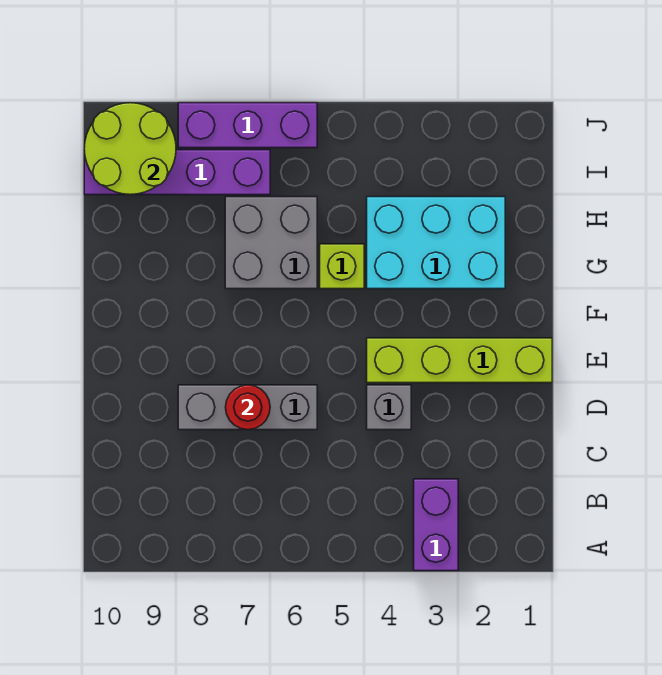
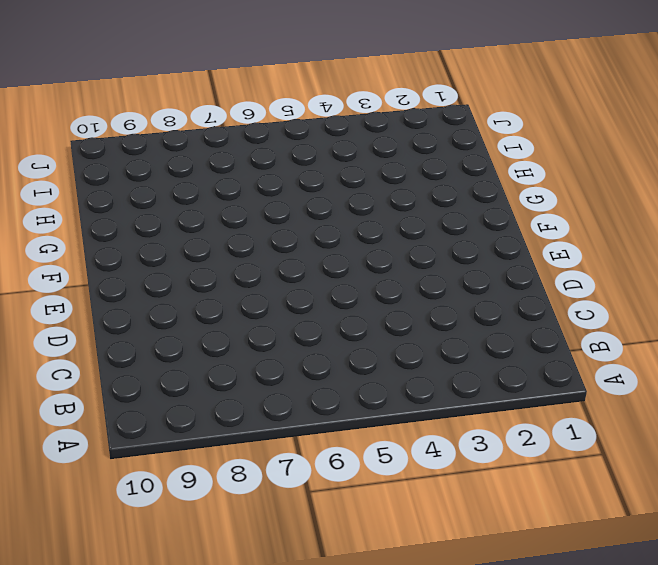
none -> purple 1x2 brick [414,479,458,571]
none -> grey 1x1 brick [367,385,411,430]

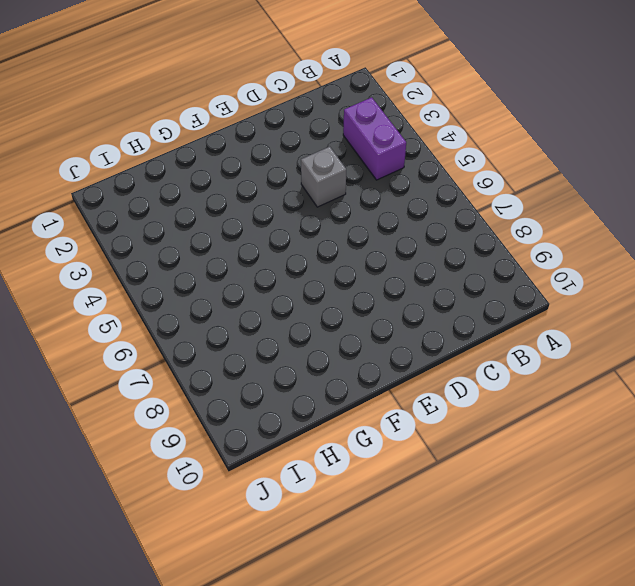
purple 1x2 brick [343,97,406,180] -> purple 1x2 brick turned to [414,479,458,571]
none -> grey 1x3 brick [178,385,317,430]
none -> lime 1x4 brick [367,338,552,383]

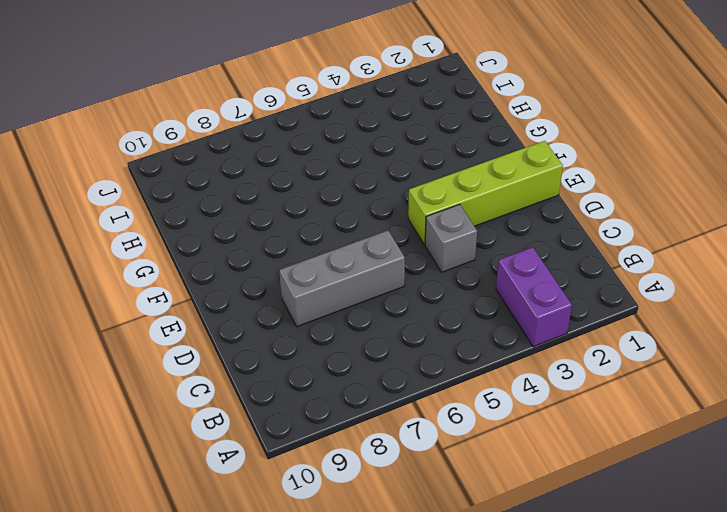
none -> cyan 2x3 brick [367,197,505,289]
none -> lime 1x1 brick [320,244,364,289]

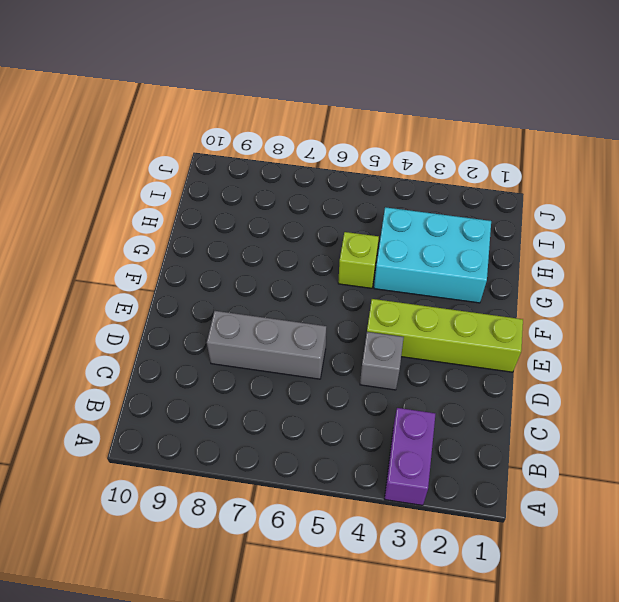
none -> grey 2x2 brick [225,197,317,289]
none -> purple 1x4 brick [84,150,270,195]

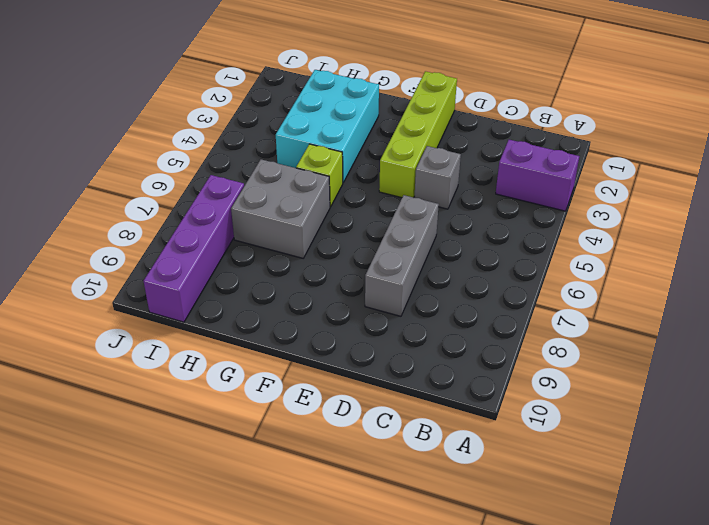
none -> purple 1x3 brick [178,103,317,148]
none -> red 1x1 round brick [226,385,270,430]

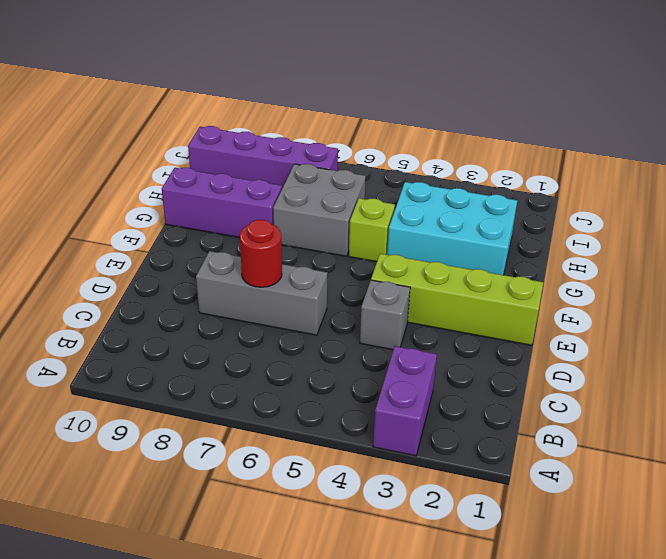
purple 1x3 brick [162,168,282,237] -> purple 1x3 brick moved to [178,103,317,148]
none -> lime 2x2 round brick [84,103,176,195]

